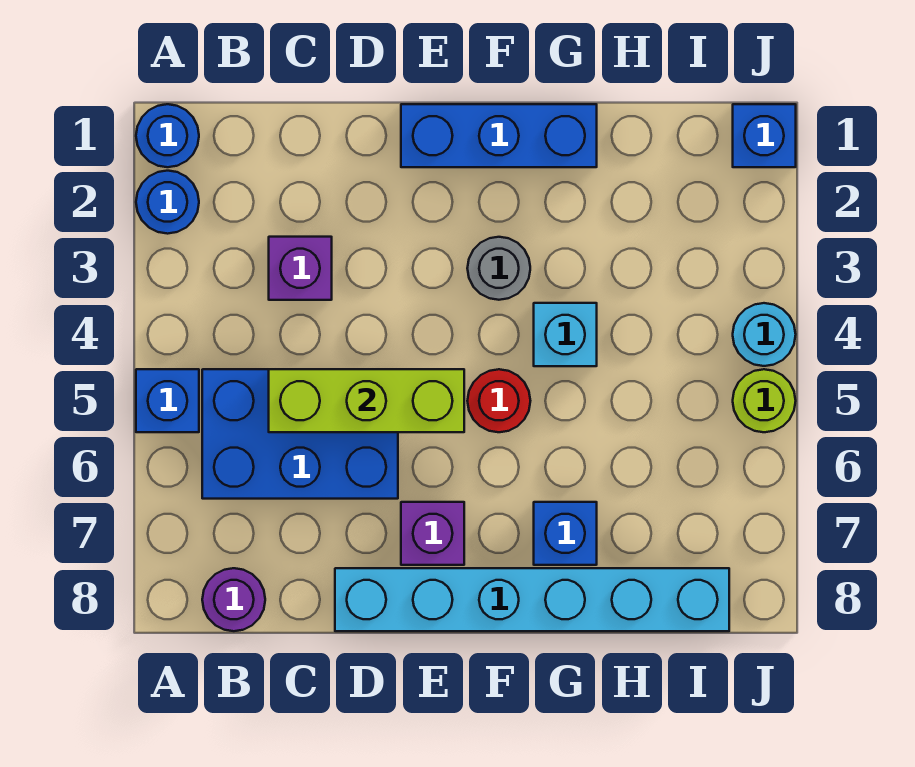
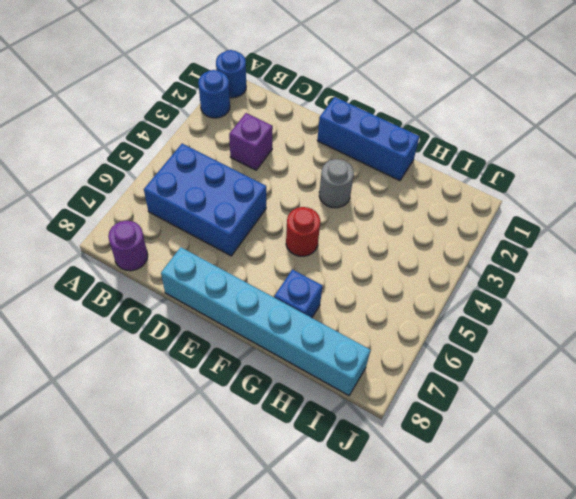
none -> blue 1x1 brick [136,369,199,432]
none -> purple 1x1 brick [401,502,464,565]
none -> cyan 1x1 brick [534,303,597,366]

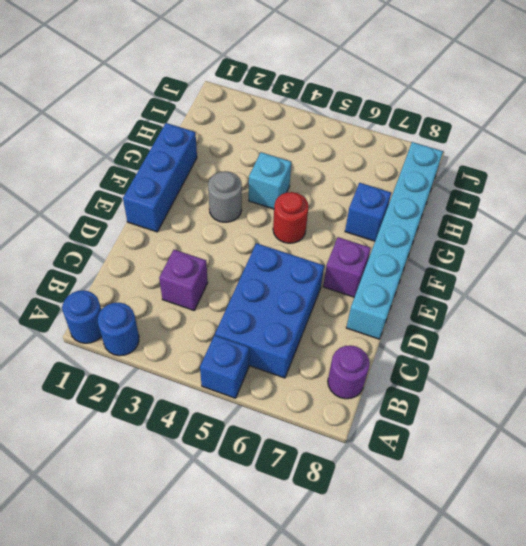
none -> blue 1x1 brick [733,104,796,167]
none -> cyan 1x1 round brick [733,303,796,366]
none -> lime 1x1 round brick [733,369,796,432]

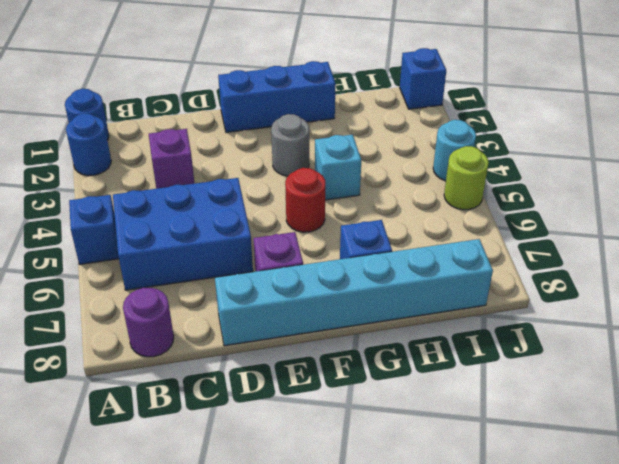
none -> lime 1x3 brick [269,369,464,432]

